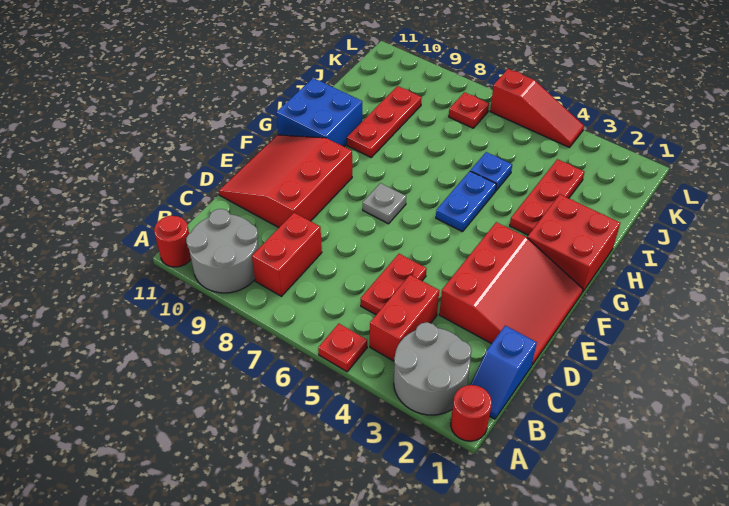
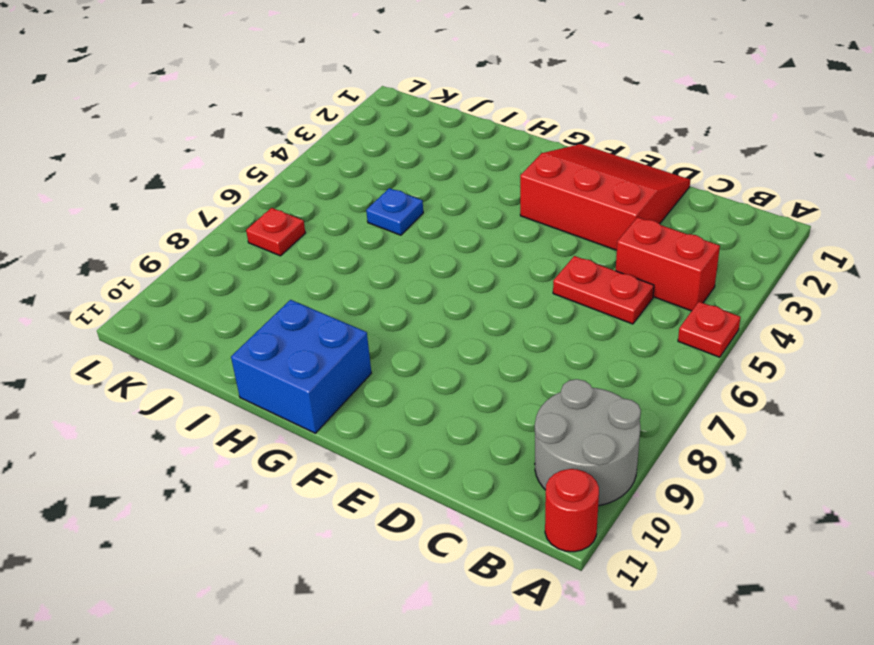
none -> red 1x1 round brick [451,385,492,441]
none -> grey 2x2 round brick [394,322,471,415]
none -> blue 1x2 slope [470,326,537,419]

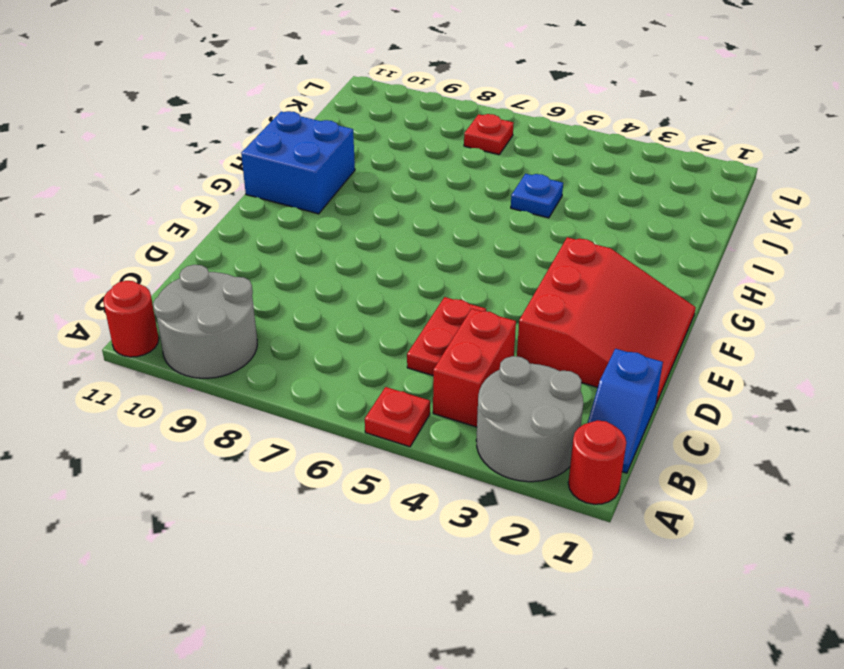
none -> red 1x2 brick [252,213,322,296]
none -> red 3x3 slope [219,135,352,228]
none -> grey 1x1 plate [363,183,406,224]

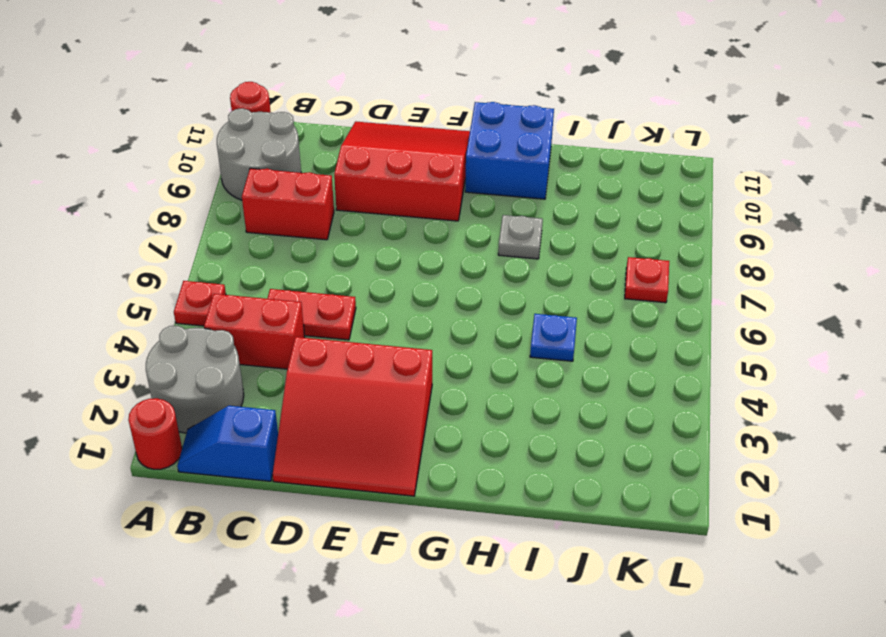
grey 1x1 plate [498,215,543,259] -> grey 1x1 plate moved to [363,183,406,224]
none -> red 2x2 brick [527,194,620,292]
none -> blue 1x2 plate [436,171,496,232]
none -> red 1x3 plate [510,159,585,235]

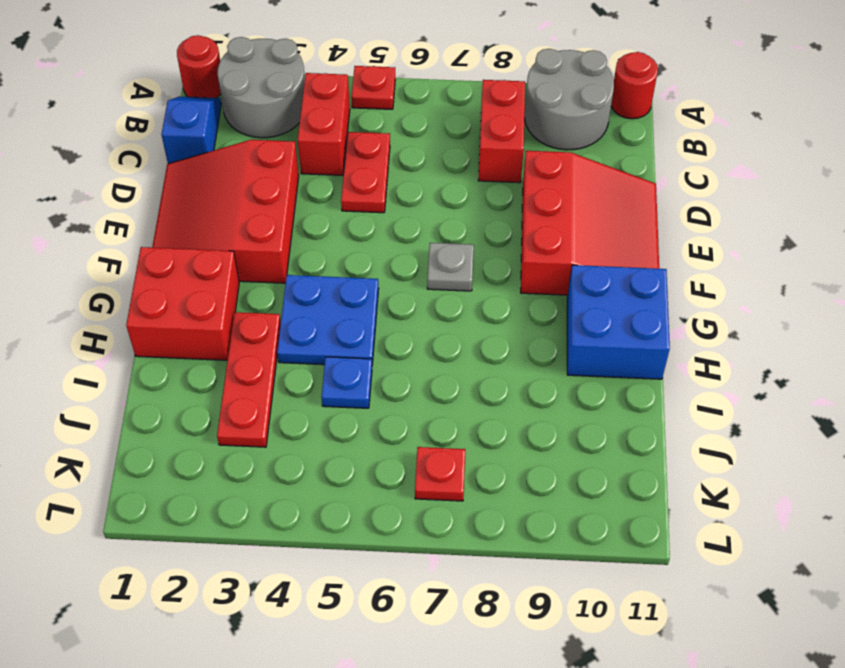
blue 2x2 plate [277,275,379,365] -> blue 1x2 plate [436,171,496,232]
none -> red 1x3 plate [347,86,422,157]
none -> red 1x3 slope [490,69,584,147]

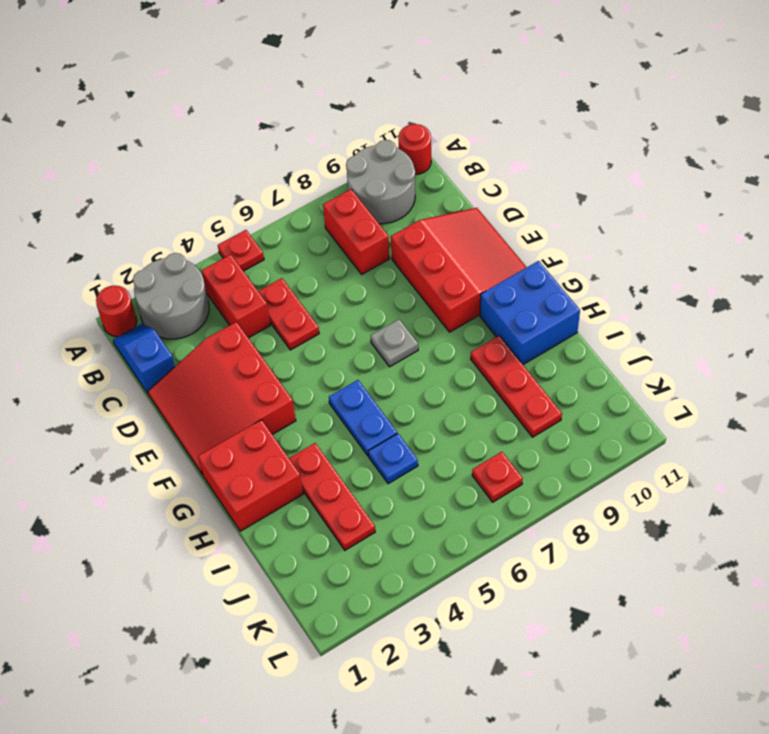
none -> red 1x3 slope [490,69,584,147]

